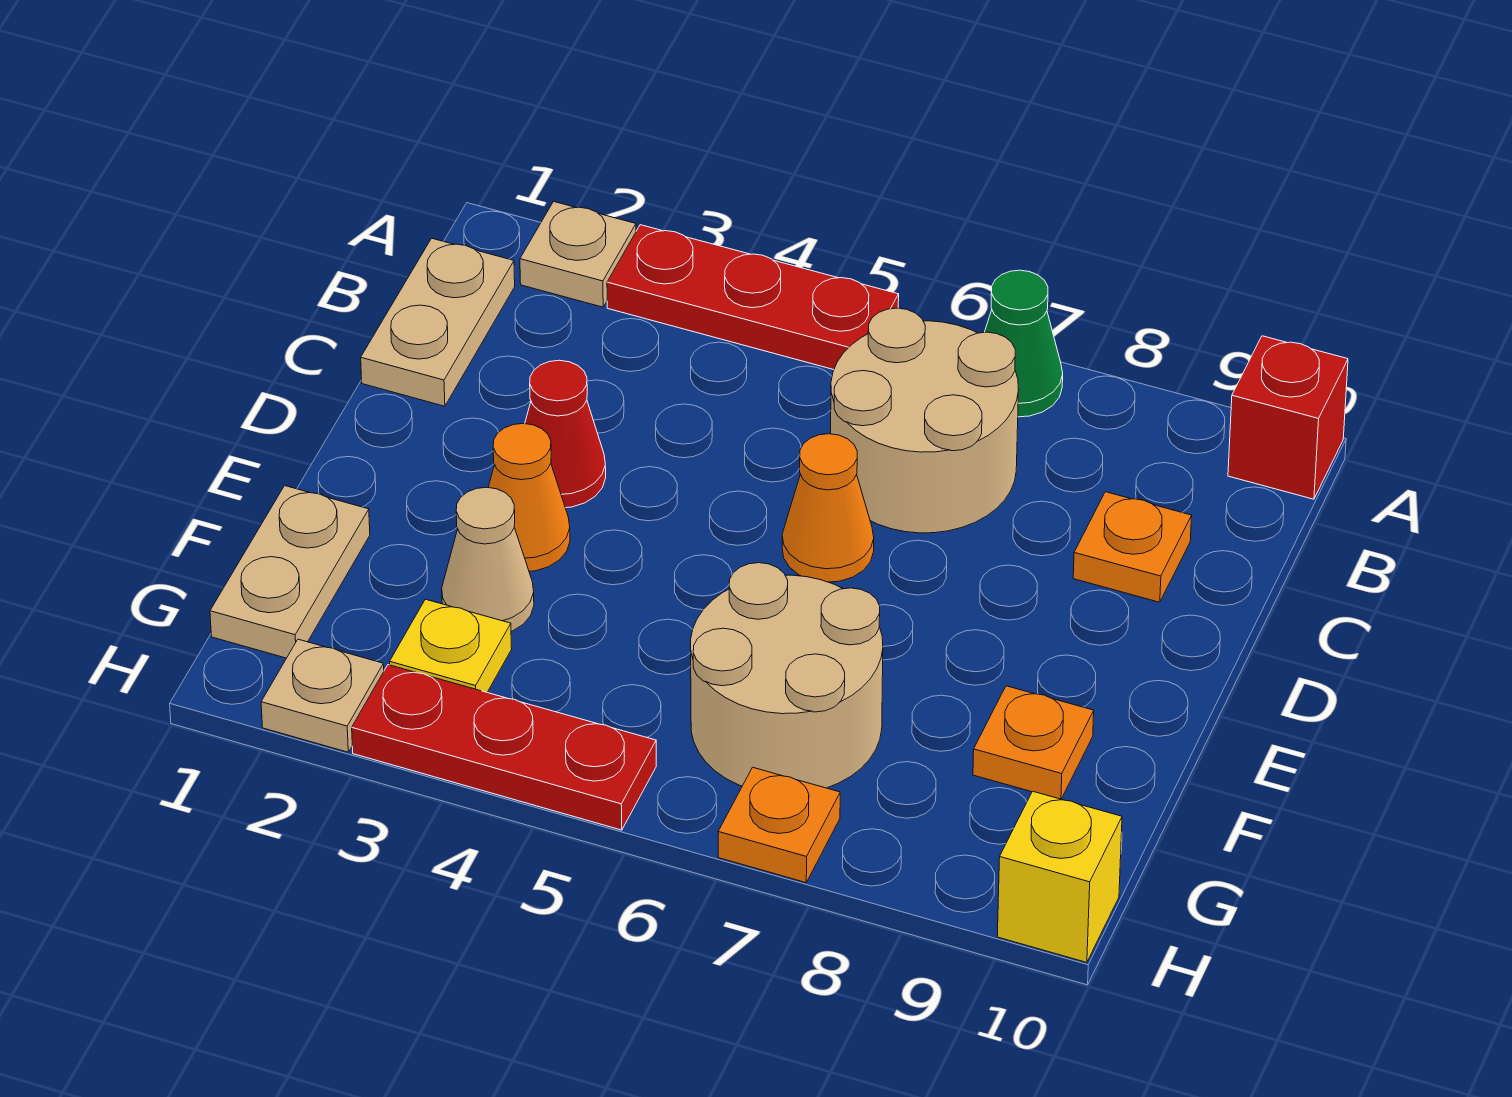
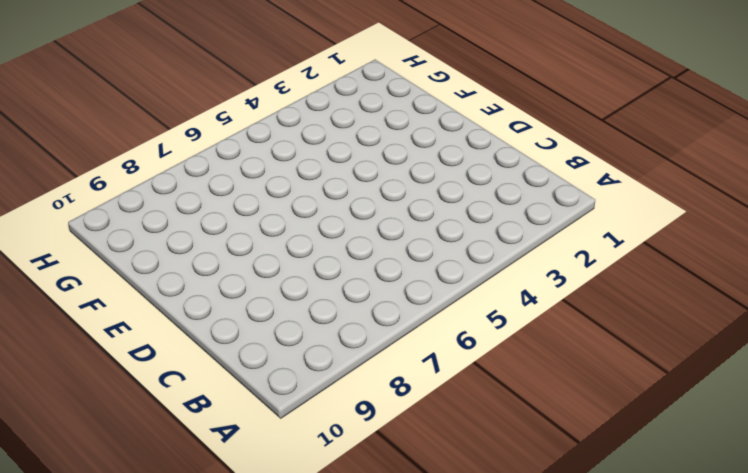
none -> tan 1x1 plate [520,202,636,307]
none -> red 1x3 plate [607,225,899,370]
none -> green 1x1 cone [985,270,1063,417]

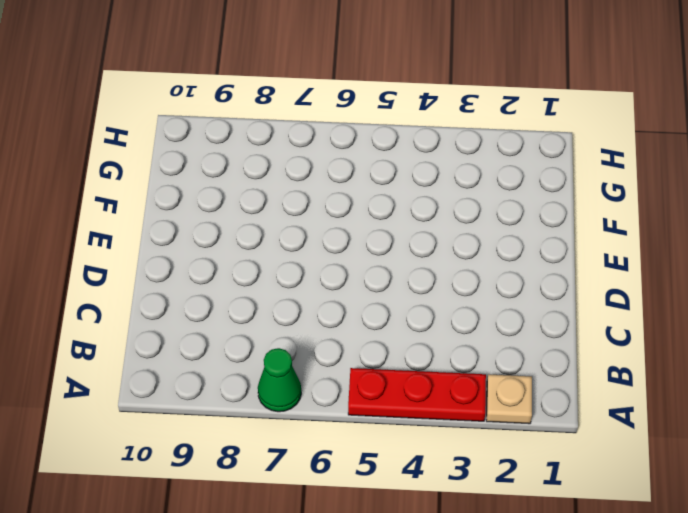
none -> red 1x1 brick [1228,336,1348,499]
none -> tan 1x2 plate [361,238,515,406]
none -> tan 2x2 round brick [831,308,1019,533]

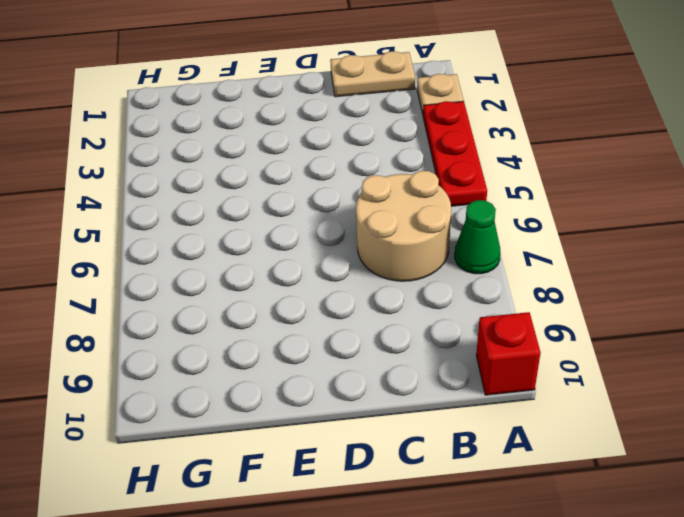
none -> orange 1x1 plate [1073,492,1192,602]
none -> red 1x1 cone [525,360,606,508]
none -> orange 1x1 cone [782,434,874,582]

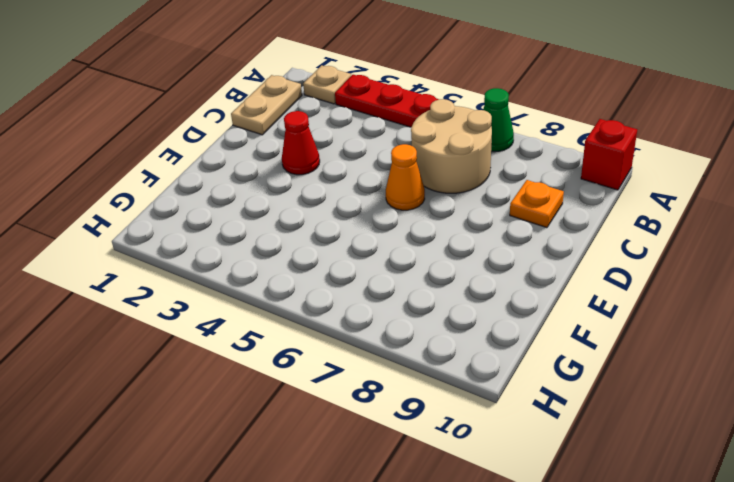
none -> orange 1x1 cone [488,424,570,571]
none -> tan 1x2 plate [210,486,370,658]
none -> tan 1x1 cone [442,487,534,632]

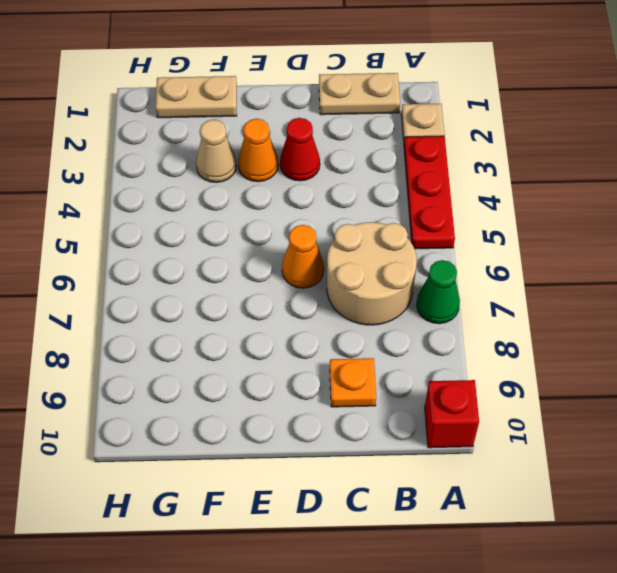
none -> tan 2x2 round brick [691,563,883,788]
none -> orange 1x1 plate [973,686,1094,799]
none -> yellow 1x1 plate [390,599,512,692]

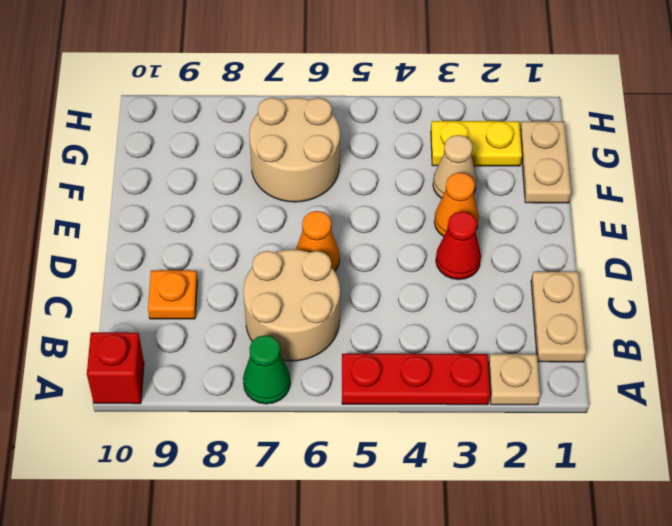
yellow 1x2 plate [431,121,522,166] -> yellow 1x1 plate [390,599,512,692]
none -> orange 1x1 plate [973,686,1094,799]
none -> tan 1x1 plate [261,639,384,752]
none -> red 1x3 plate [352,665,656,830]

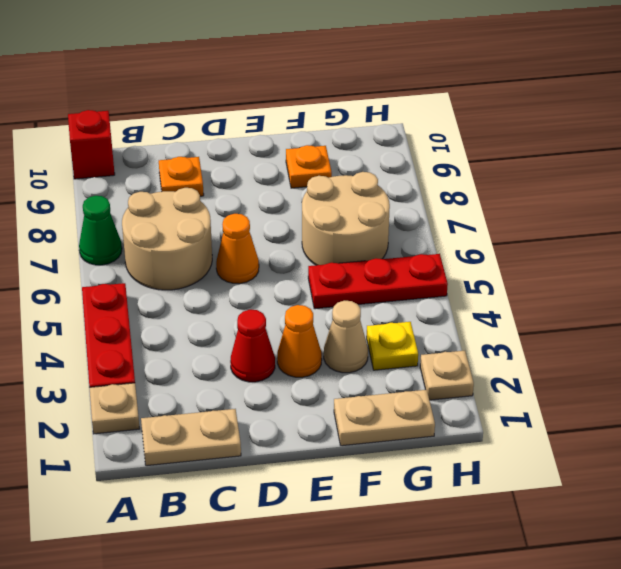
red 1x3 plate [308,254,448,309] -> red 1x3 plate turned to [352,665,656,830]
none -> orange 1x1 plate [718,767,840,883]
none -> yellow 1x1 brick [997,791,1122,962]

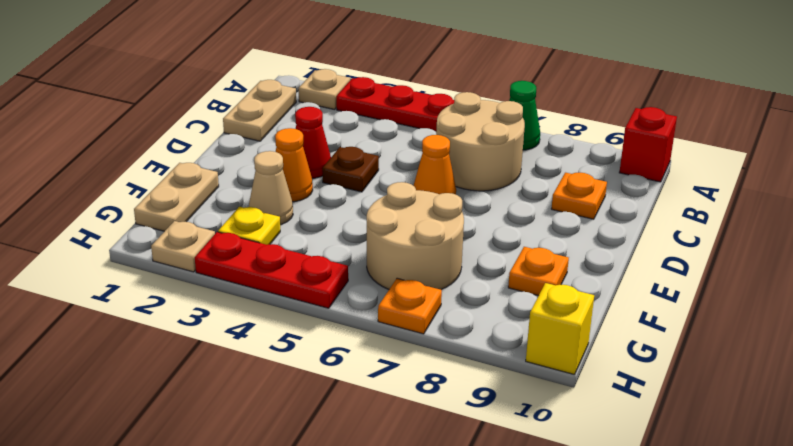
brown 1x1 plate [322,147,379,192] -> none

